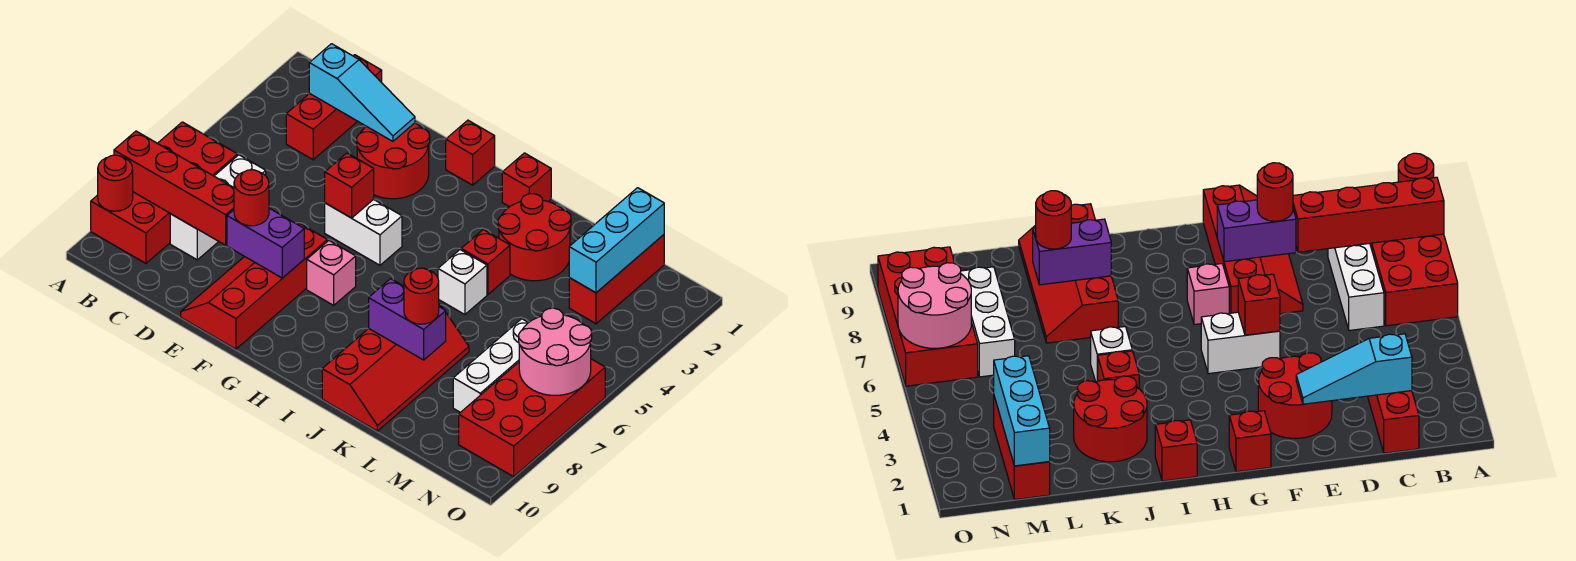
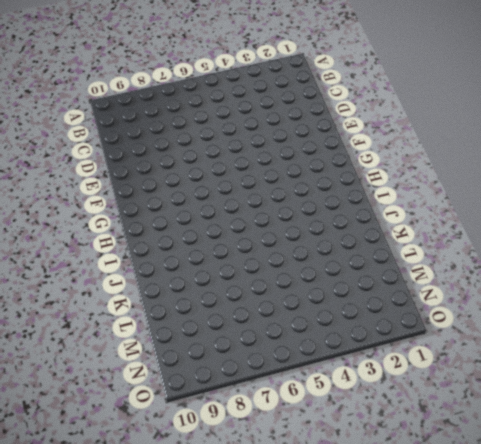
none -> red 2x4 brick [91,122,237,263]
none -> red 1x3 brick [286,55,382,160]
none -> white 1x3 brick [170,155,266,260]

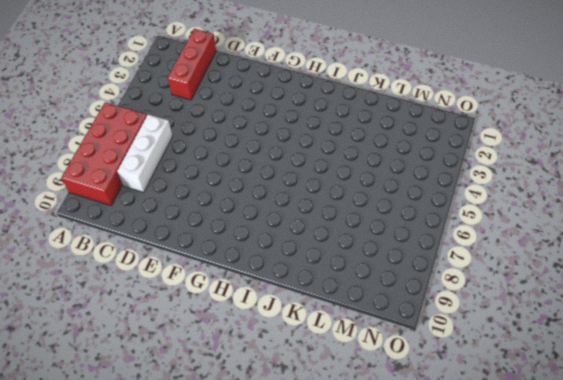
none -> red 2x2 round brick [357,123,430,199]
none -> red 2x4 slope [181,224,327,349]
none -> white 1x2 brick [325,199,402,265]

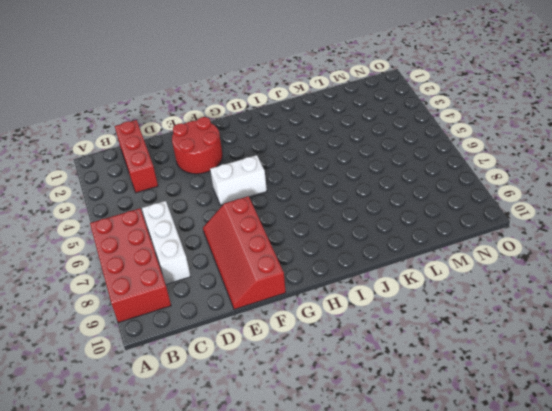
none -> red 1x1 brick [446,120,495,185]
none -> pink 1x1 brick [307,241,356,305]
none -> red 1x1 brick [502,153,551,207]

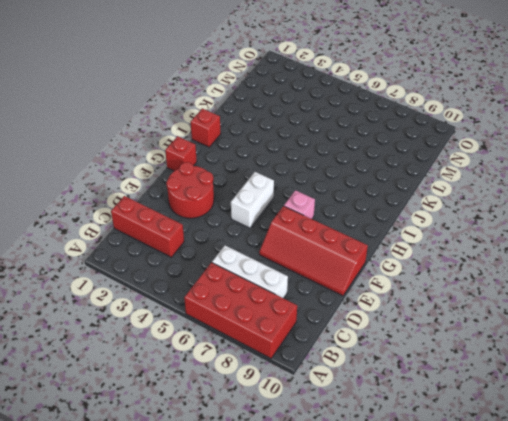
none -> red 2x2 round brick [498,194,571,281]
none -> red 1x1 brick [461,230,510,294]
none -> white 1x1 brick [438,250,487,315]

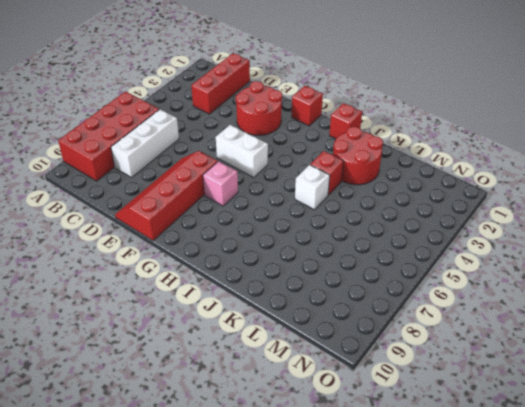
none -> red 2x4 slope [322,304,469,431]
none -> red 1x3 brick [569,235,664,324]
none -> white 1x3 brick [453,319,528,412]

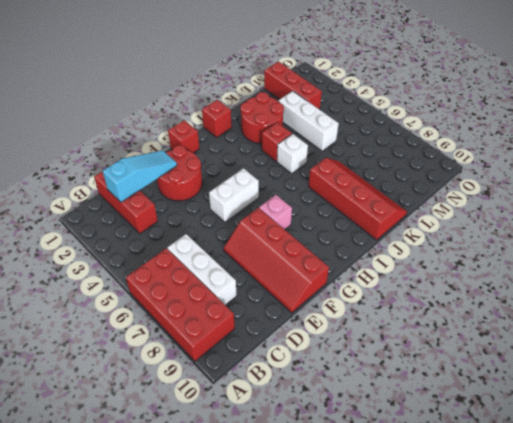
white 1x3 brick [278,91,339,151] -> white 1x3 brick moved to [453,319,528,412]
none -> red 2x4 brick [459,359,605,477]
none -> red 1x4 brick [114,131,234,245]
none -> red 1x1 round brick [98,155,133,211]

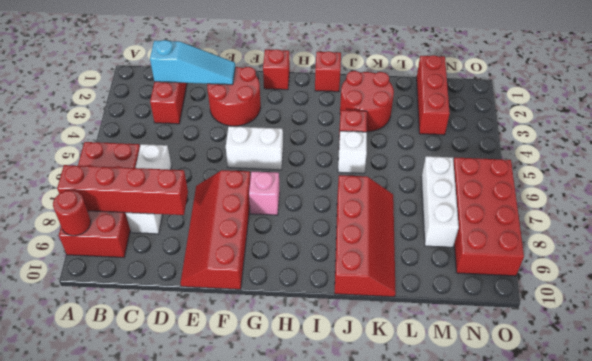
none -> purple 1x2 brick [227,208,304,278]
none -> red 1x1 brick [325,153,374,218]
none -> purple 1x2 brick [369,279,446,360]

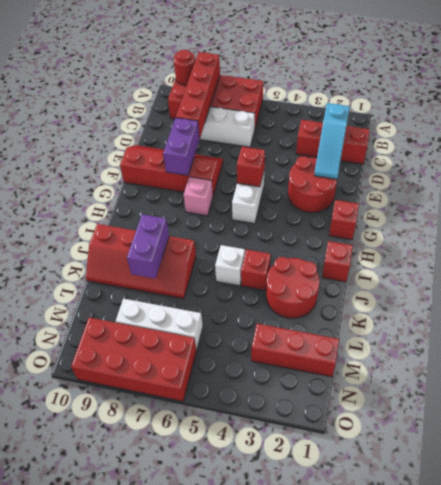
none -> cyan 1x3 brick [569,188,664,293]
none -> pink 2x2 round brick [519,308,592,395]
none -> red 1x1 round brick [234,170,269,226]

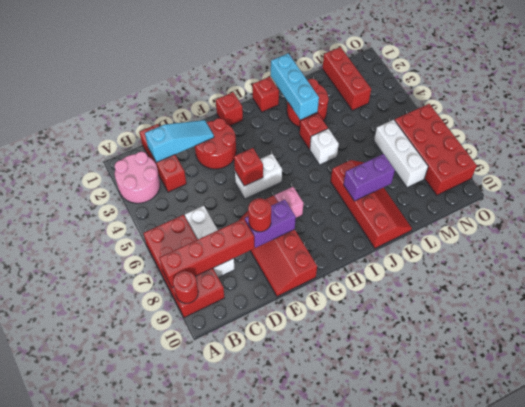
pink 2x2 round brick [115,152,160,203] -> pink 2x2 round brick moved to [519,308,592,395]
cyan 1x3 brick [271,53,319,120] -> cyan 1x3 brick moved to [569,188,664,293]
none -> red 1x1 round brick [404,268,439,324]

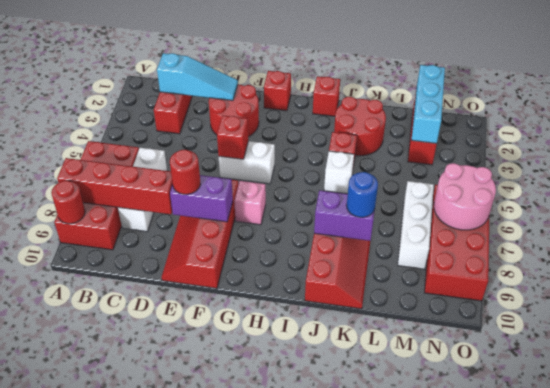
blue 1x1 round brick [347,172,378,217] -> red 1x1 round brick [404,268,439,324]

